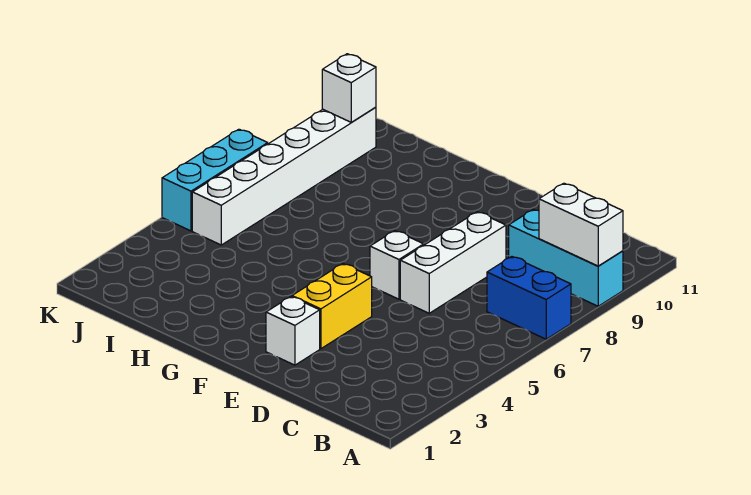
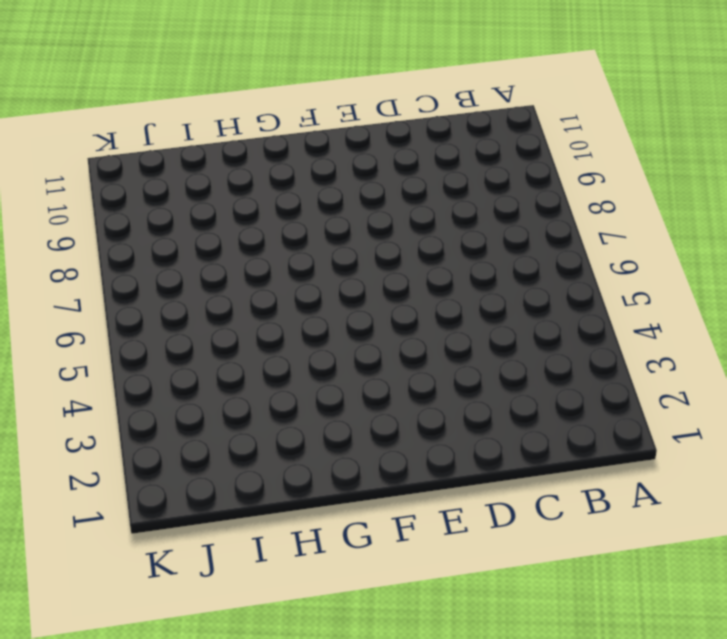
none -> blue 1x2 brick [487,257,571,339]
none -> cyan 1x3 brick [509,209,623,306]

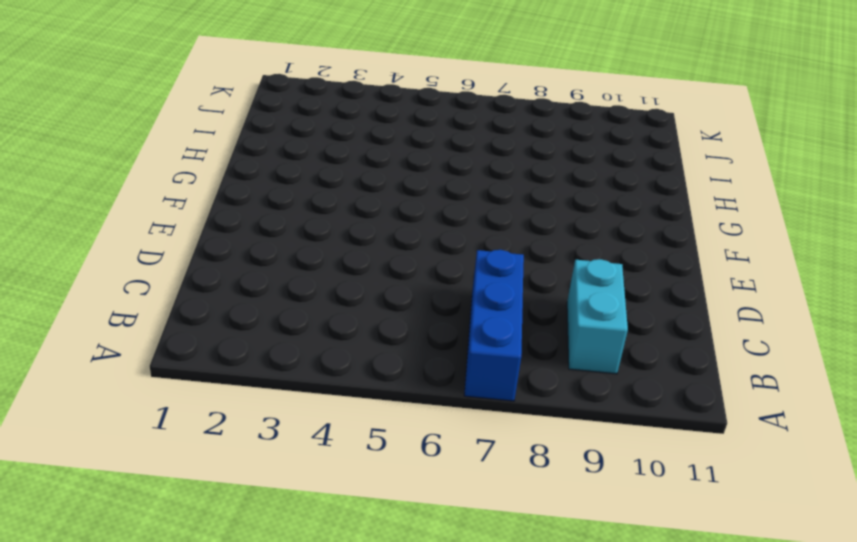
blue 1x3 brick [464,250,524,401] -> blue 1x2 brick [487,257,571,339]
cyan 1x2 brick [567,259,628,374] -> cyan 1x3 brick [509,209,623,306]
none -> white 1x3 brick [400,212,506,313]
none -> white 1x1 brick [266,297,320,365]

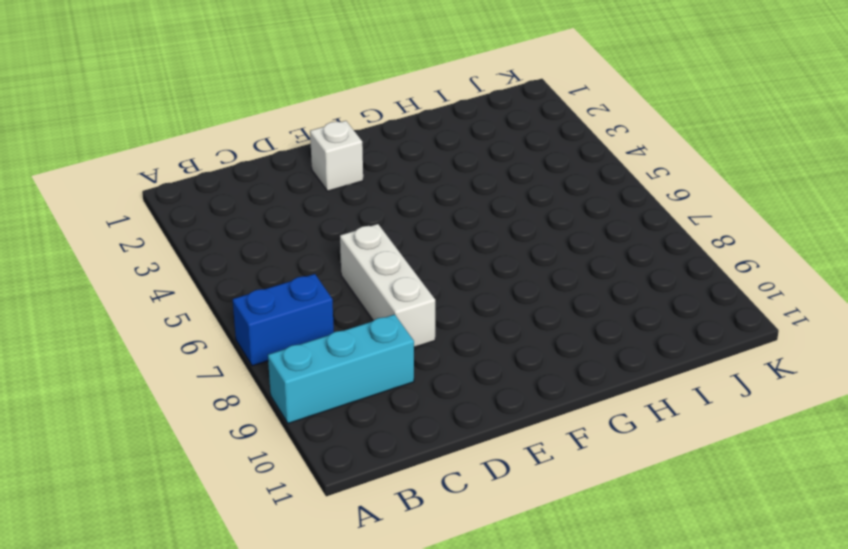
none -> yellow 1x2 brick [292,264,372,349]
none -> white 1x1 brick [370,231,424,299]

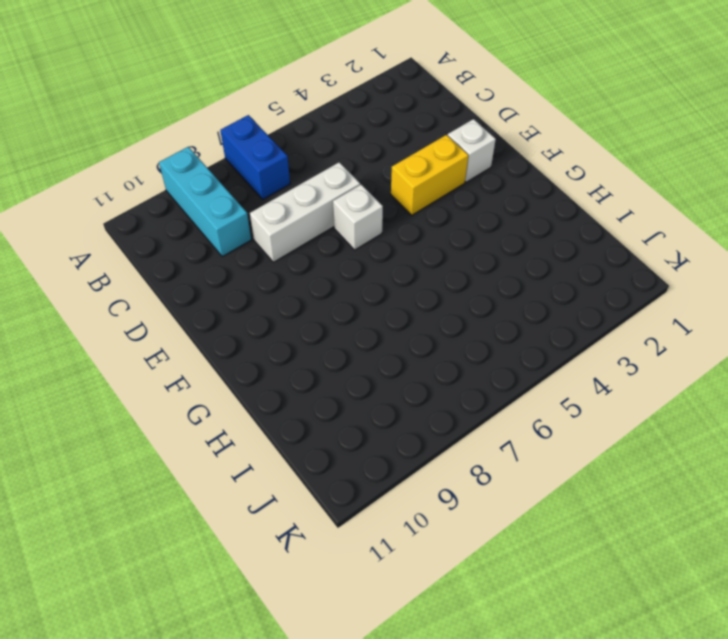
none -> white 1x6 brick [192,107,376,245]
none -> cyan 1x3 brick [162,129,268,231]

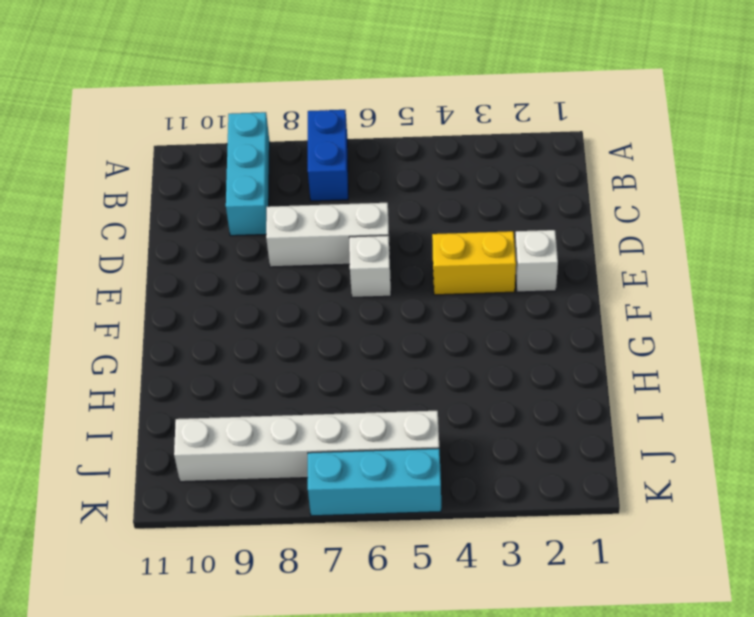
none -> white 1x2 brick [539,183,623,266]
none -> white 1x1 brick [322,54,376,122]

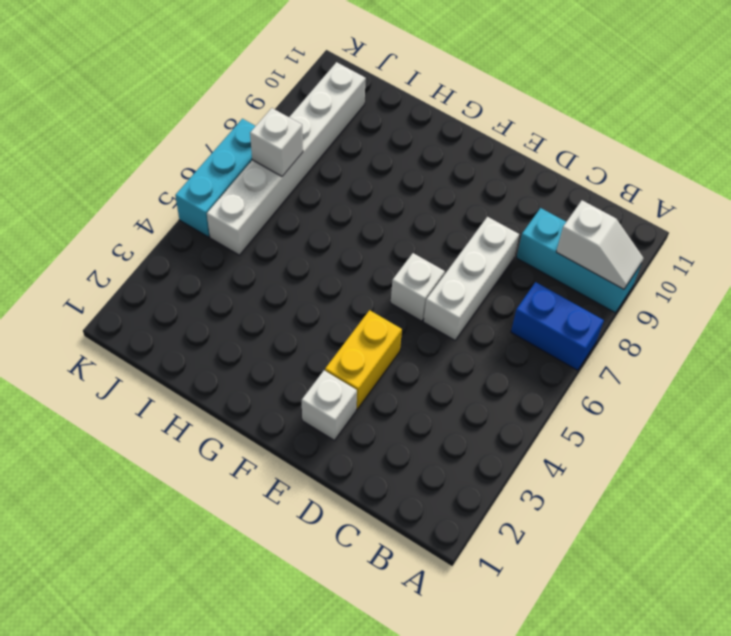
white 1x2 slope [556,200,643,289] -> white 1x2 brick [539,183,623,266]
white 1x1 brick [250,108,303,176] -> white 1x1 brick moved to [322,54,376,122]

